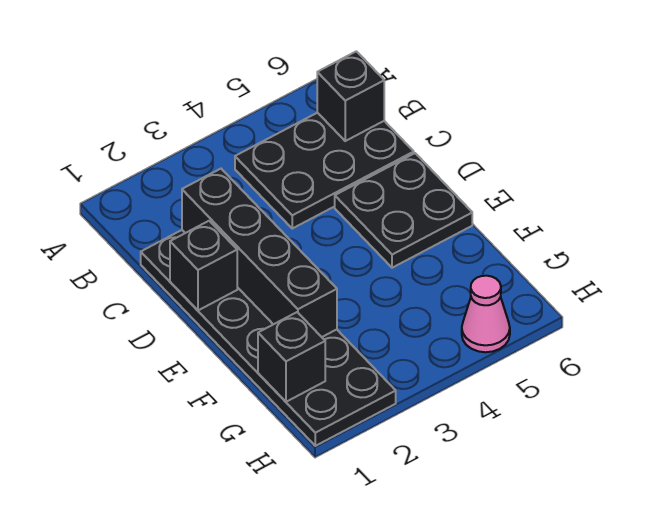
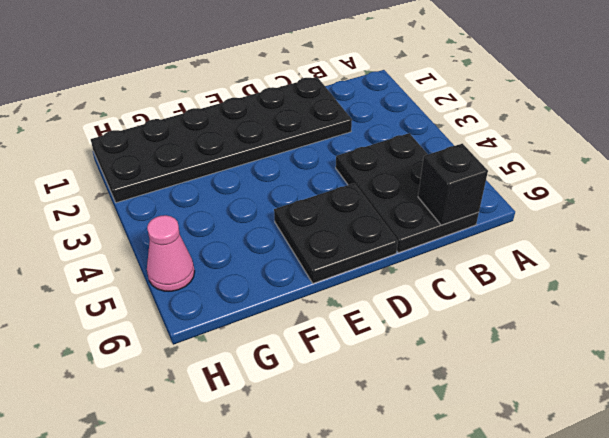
none -> black 1x4 brick [182,169,337,337]
none -> black 1x1 brick [170,221,237,310]

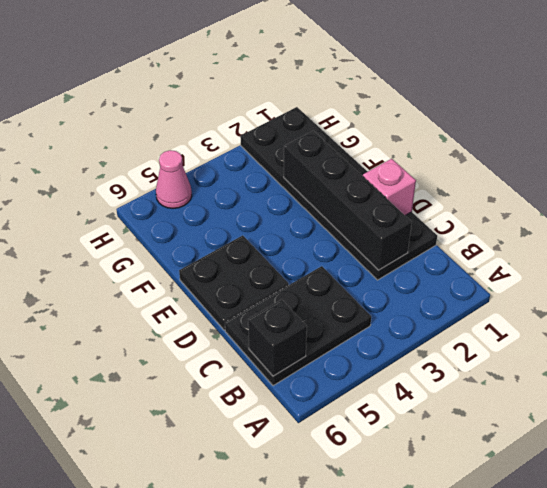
pink 1x1 brick [363,159,416,215] -> black 1x1 brick [170,221,237,310]
none -> black 1x1 brick [258,312,325,402]

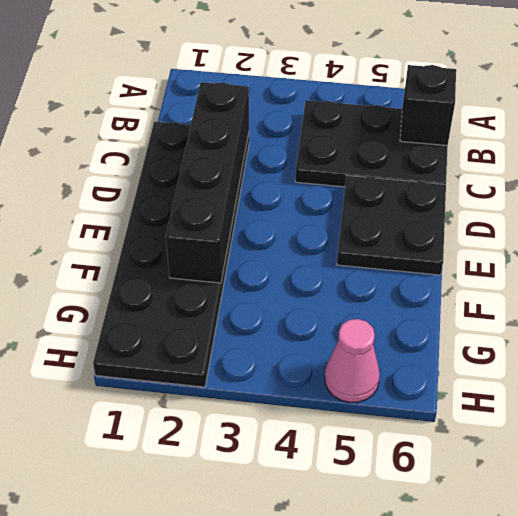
none -> black 1x1 brick [170,221,237,310]
none -> black 1x1 brick [258,312,325,402]

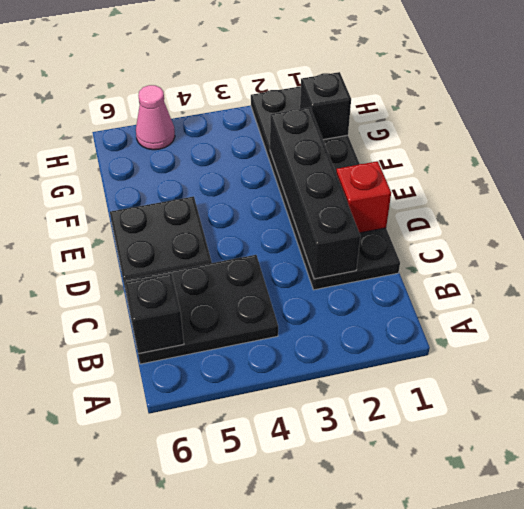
red 1x1 brick [336,161,391,233] -> black 1x1 brick [170,221,237,310]

